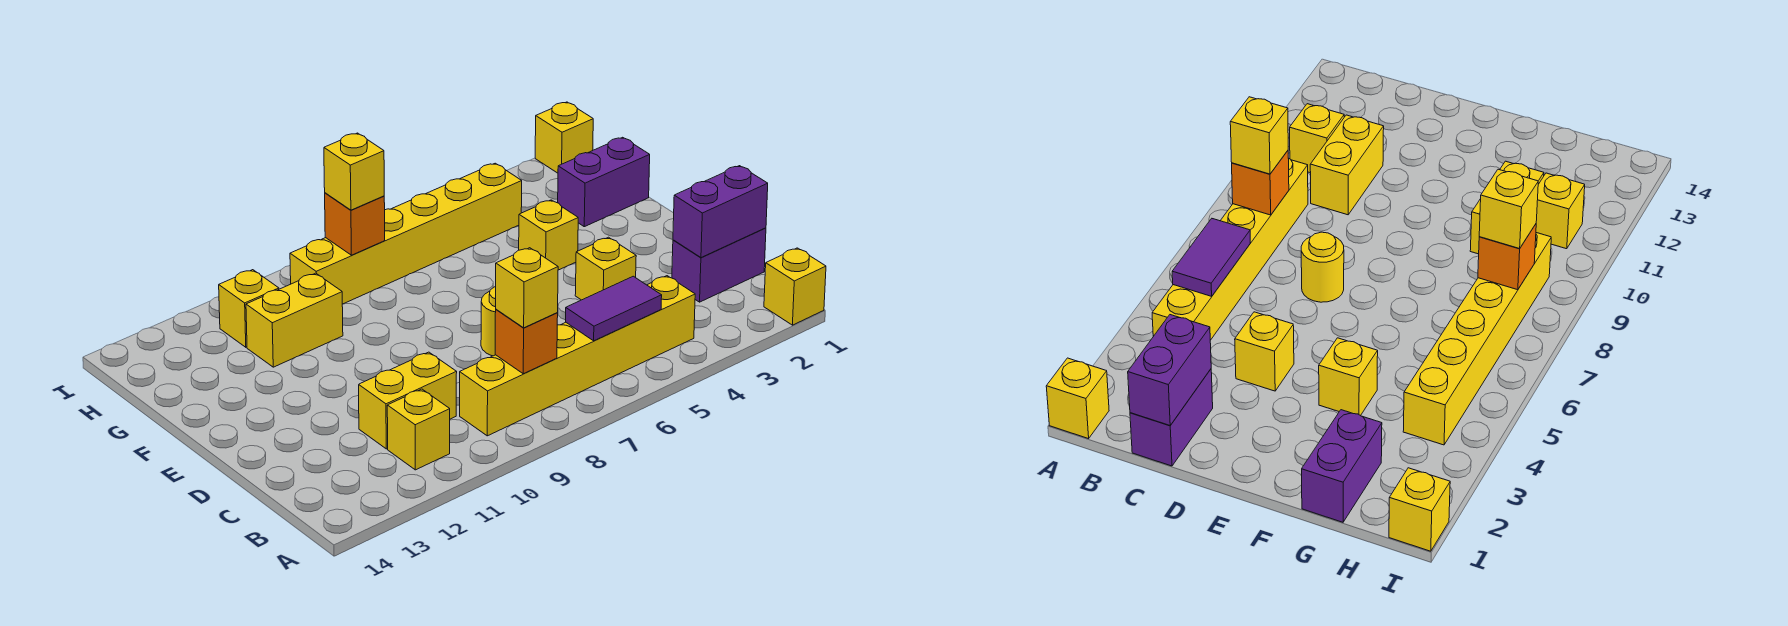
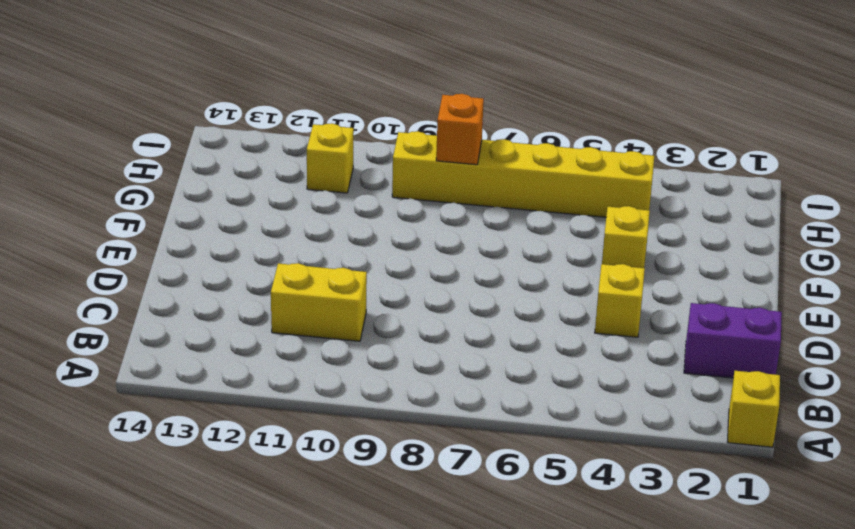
none -> yellow 1x6 brick [460,276,695,436]
none -> yellow 1x1 brick [387,389,450,470]
none -> yellow 1x1 round brick [481,287,496,356]

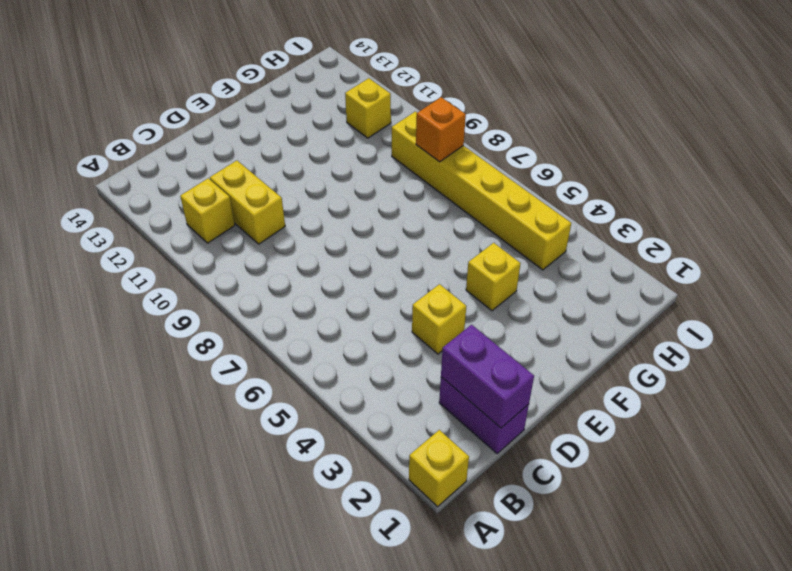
none -> yellow 1x6 brick [460,276,695,436]
none -> yellow 1x1 round brick [481,287,496,356]
none -> purple 1x2 brick [558,137,650,227]

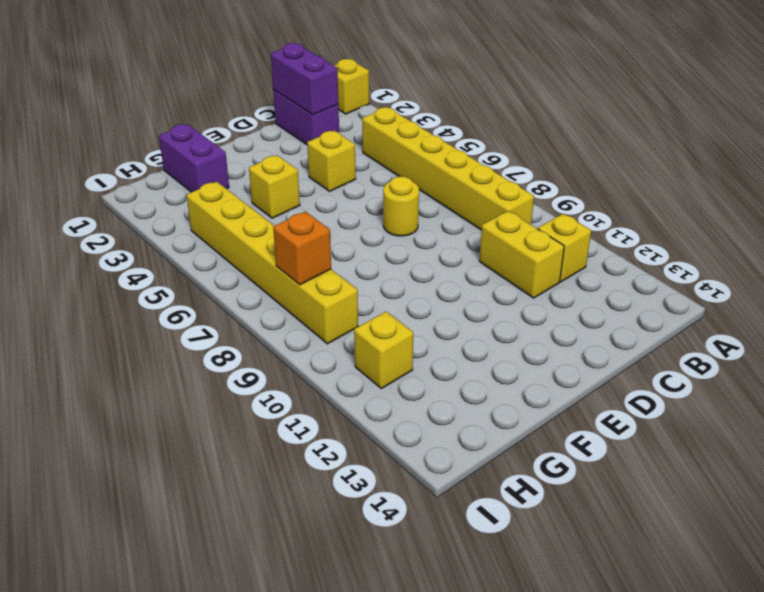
none -> yellow 1x2 brick [246,273,343,367]
none -> yellow 1x1 brick [535,102,593,173]
none -> purple 1x2 tile [566,276,662,341]

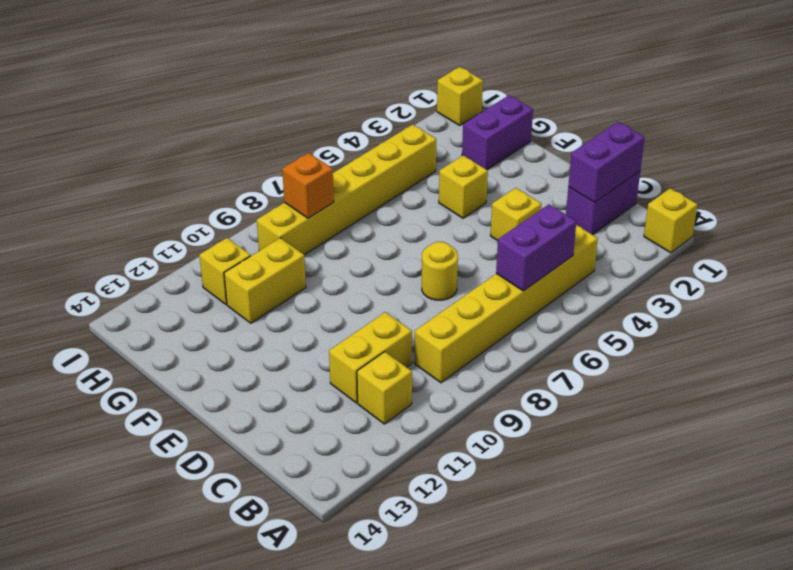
purple 1x2 brick [496,204,576,291] -> purple 1x2 tile [566,276,662,341]
none -> orange 1x1 brick [495,309,558,374]
none -> yellow 1x1 brick [496,248,558,328]
none -> yellow 1x1 brick [324,133,384,210]

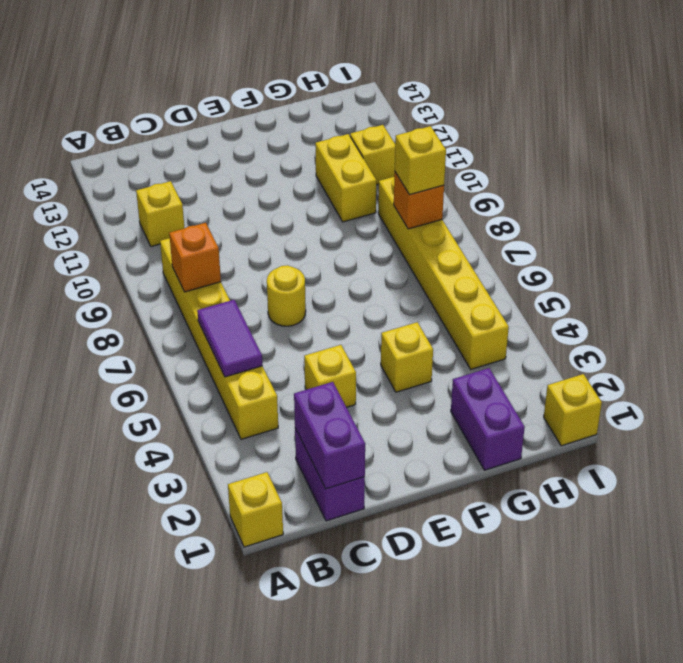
none -> yellow 1x2 brick [359,352,457,449]
none -> yellow 1x1 brick [496,248,558,328]

